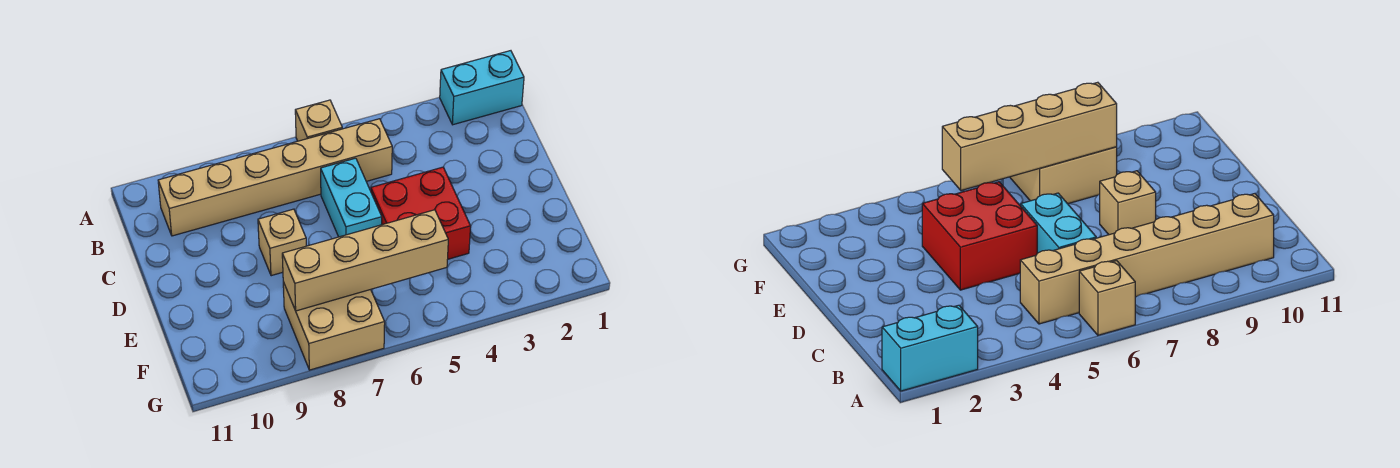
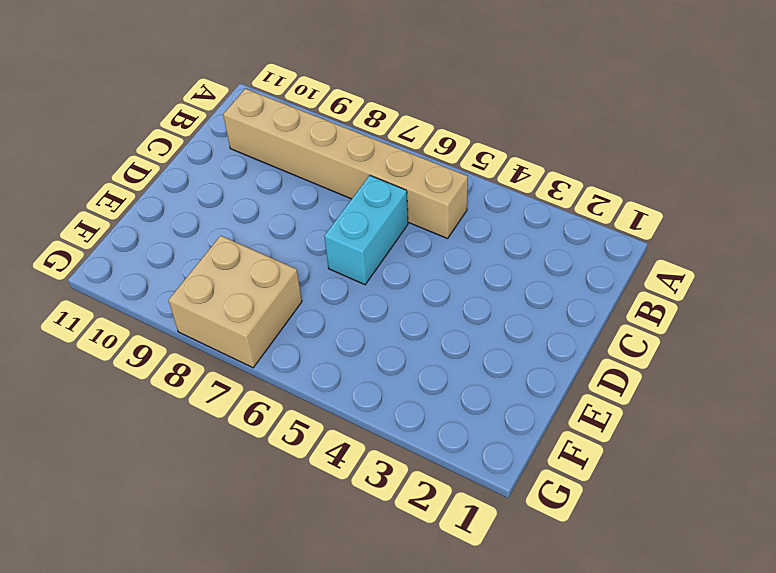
none -> cyan 1x2 brick [440,51,524,125]
none -> tan 1x1 brick [295,100,342,141]

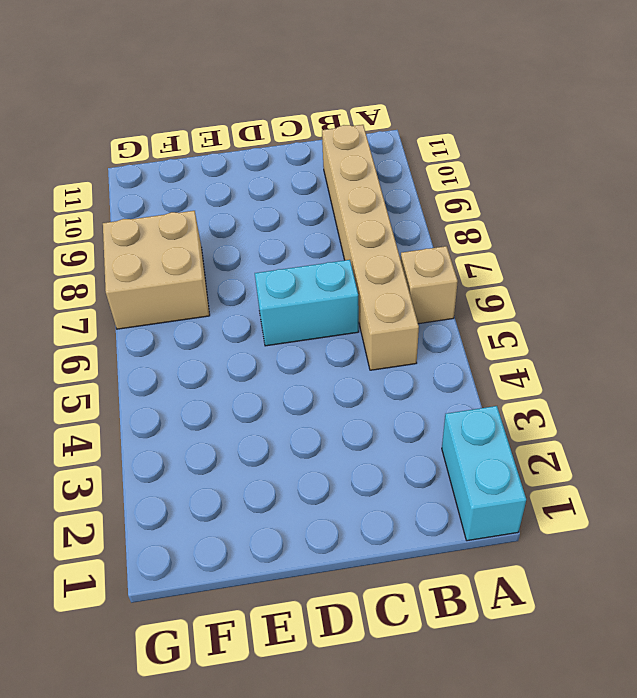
none -> red 2x2 brick [371,167,471,259]
none -> tan 1x1 brick [258,209,306,276]

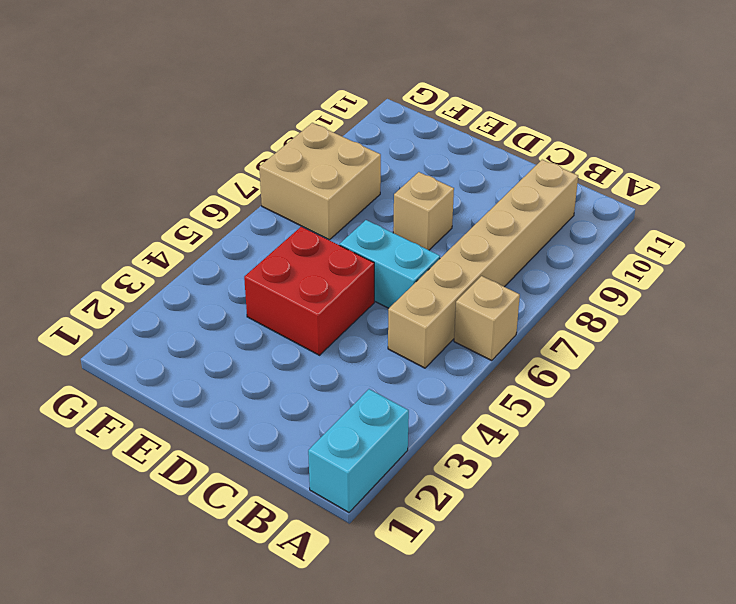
none -> tan 1x4 brick [282,210,448,311]

